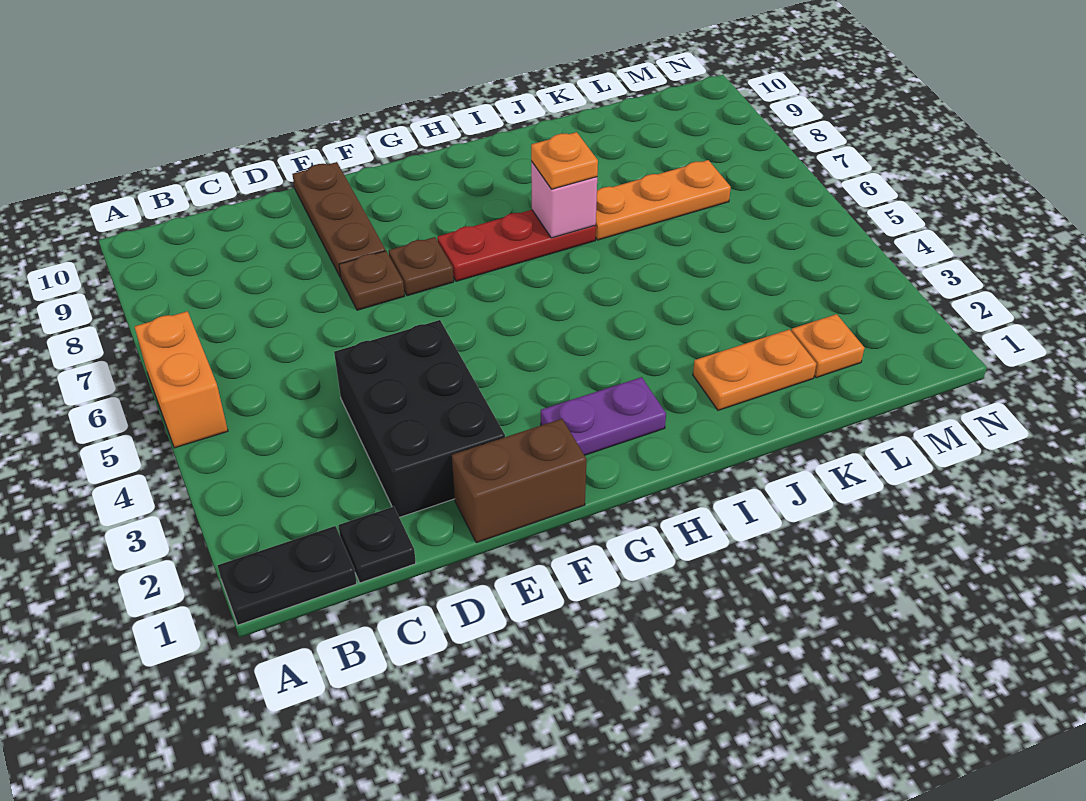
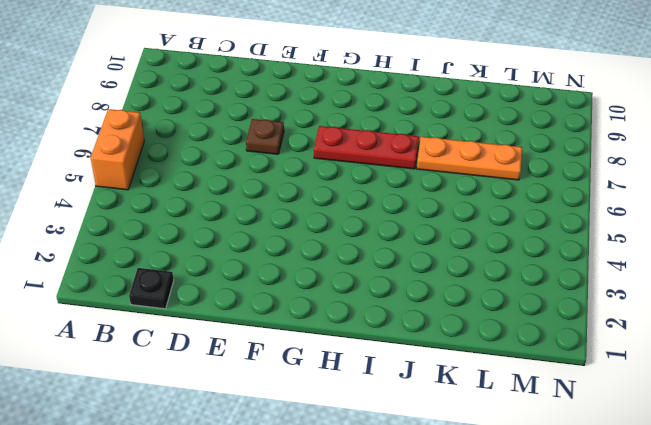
none -> black 1x2 plate [217,526,357,625]
none -> black 2x3 brick [334,320,505,517]
none -> brown 1x2 brick [452,419,586,543]

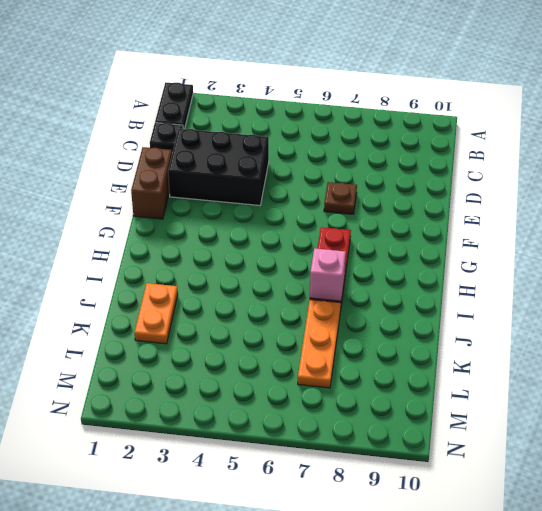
none -> orange 1x2 brick [134,311,228,448]
none -> brown 1x3 plate [292,162,386,277]
none -> brown 1x1 plate [389,237,454,296]

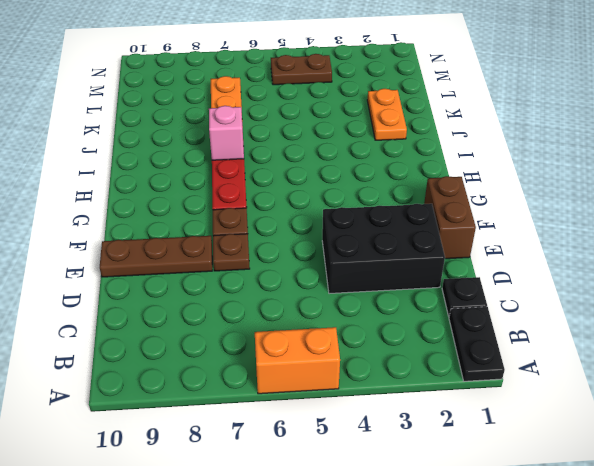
brown 1x2 plate [271,54,332,85] -> none
none -> purple 1x2 plate [541,377,666,455]
none -> orange 1x1 plate [791,314,864,378]
none -> orange 1x1 plate [531,132,598,189]

